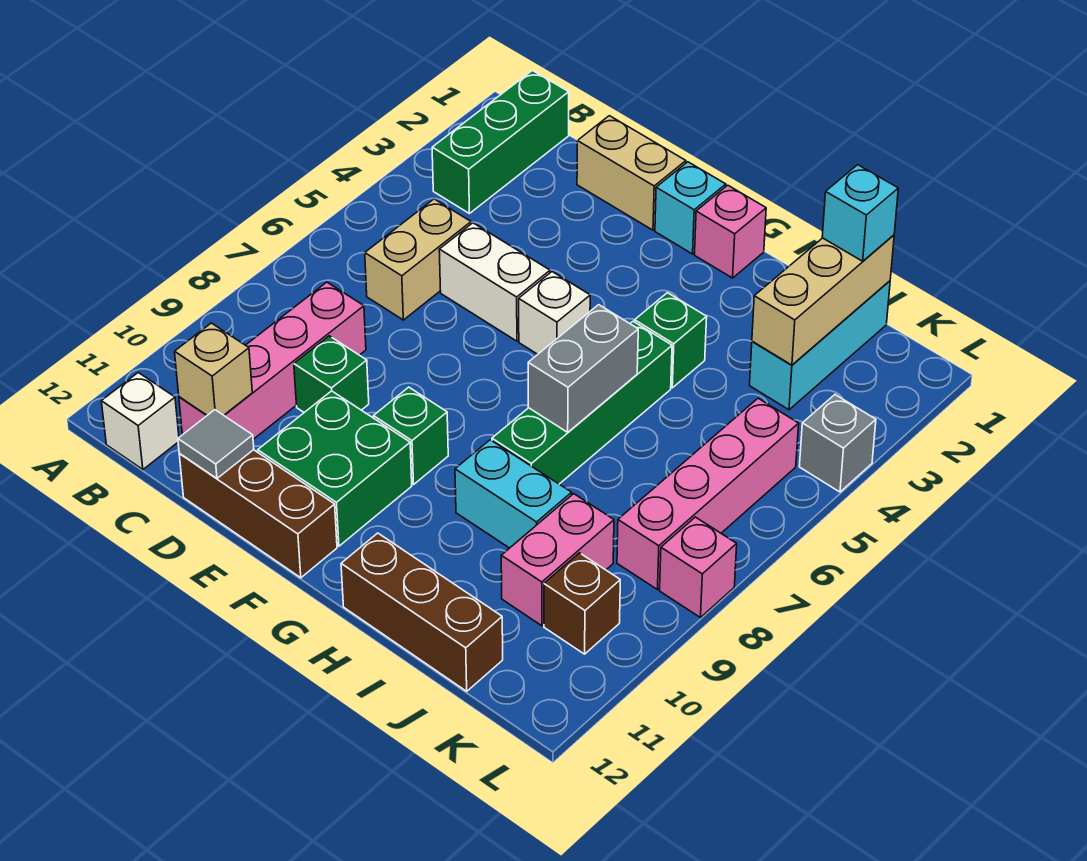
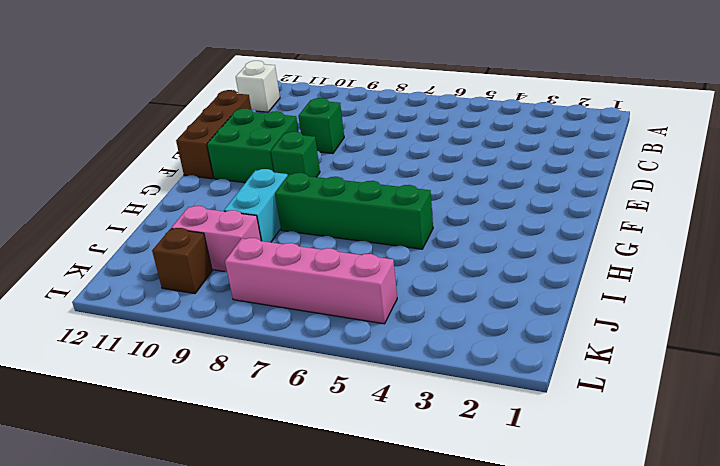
none -> green 1x3 brick [432,71,569,213]
none -> tan 1x2 brick [365,199,471,320]
none -> pink 1x4 brick [179,282,366,439]

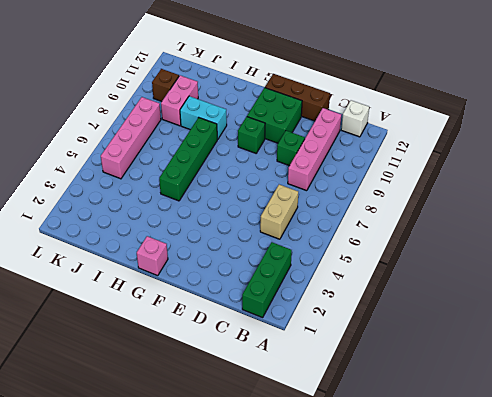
none -> tan 1x2 brick [577,116,686,230]
none -> white 1x2 brick [439,223,550,341]
none -> cyan 1x1 brick [655,162,726,254]

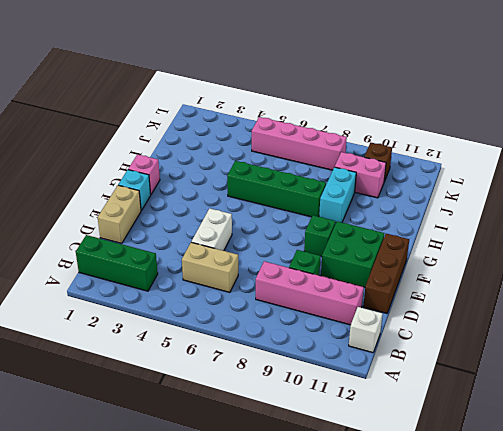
none -> white 1x1 brick [519,272,590,354]
none -> green 1x1 brick [635,293,707,388]
none -> brown 1x3 brick [341,533,503,691]

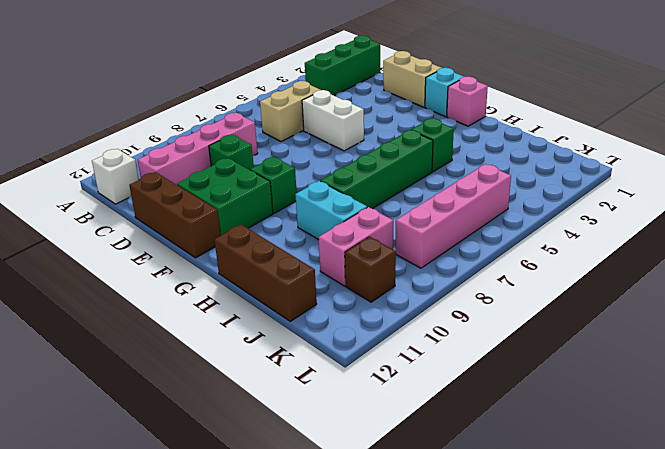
none -> white 1x1 brick [519,272,590,354]
none -> cyan 1x3 brick [750,281,890,410]
none -> grey 1x1 brick [799,395,876,492]

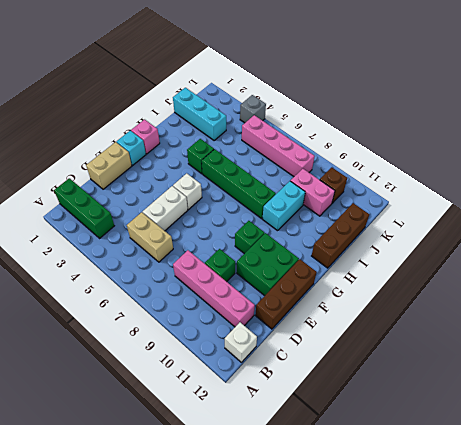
none -> pink 1x1 brick [660,517,737,618]
none -> tan 1x1 brick [175,323,252,415]
none -> grey 1x1 tile [178,410,254,478]

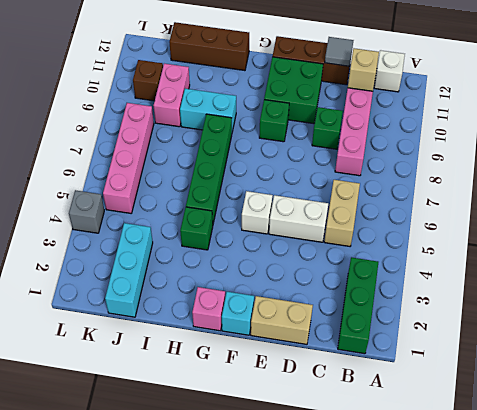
none -> pink 1x1 brick [660,517,737,618]
none -> grey 1x2 brick [528,305,638,432]
none -> tan 1x3 brick [752,235,894,365]

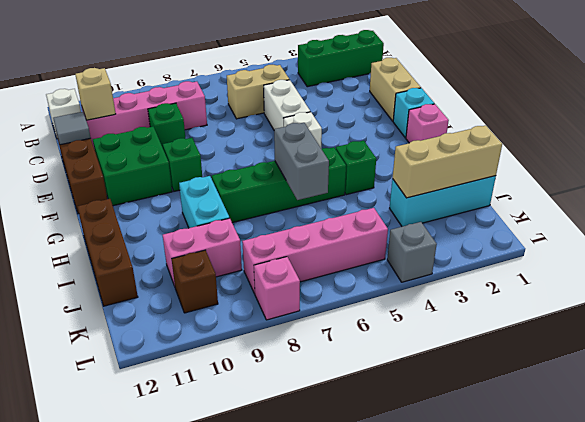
grey 1x2 brick [274,123,329,200] -> grey 1x2 brick turned to [528,305,638,432]
none -> cyan 1x1 brick [822,165,898,261]

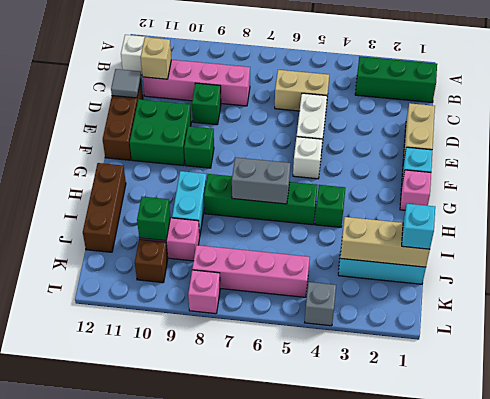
green 1x1 brick [137,197,170,241] -> none

